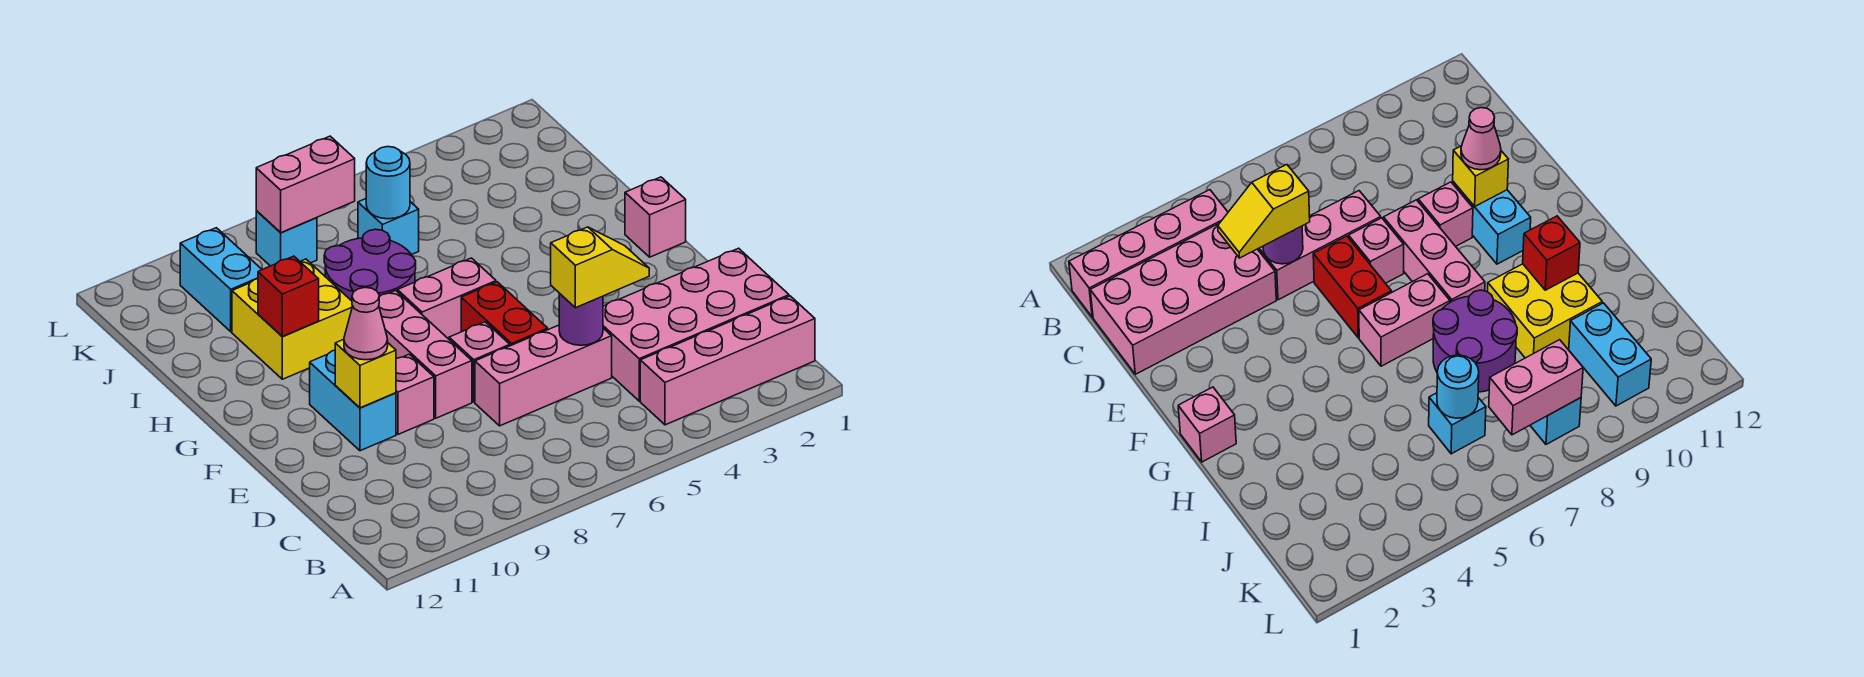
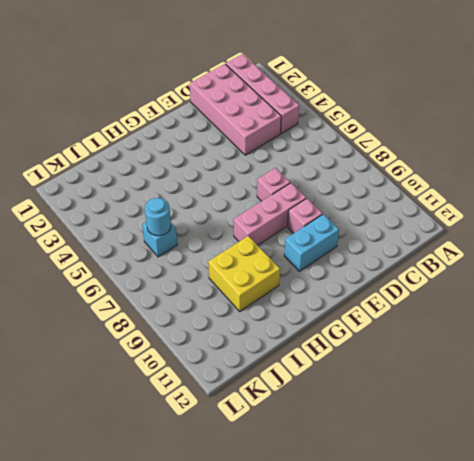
none -> pink 1x3 brick [475,325,612,426]
none -> red 1x2 brick [461,282,548,346]
none -> pink 1x1 brick [625,177,686,257]

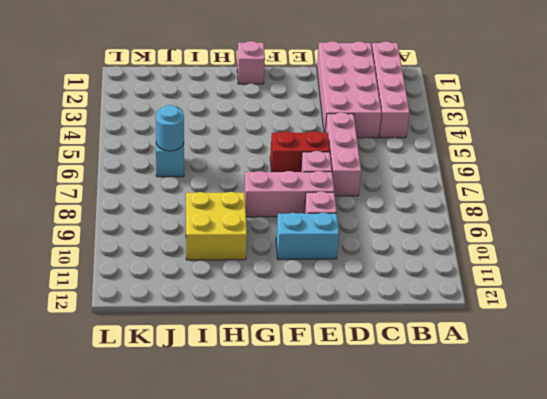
none -> pink 1x2 brick [397,258,496,339]
none -> purple 2x2 round brick [324,229,416,301]
none -> cyan 1x2 brick [180,228,262,332]

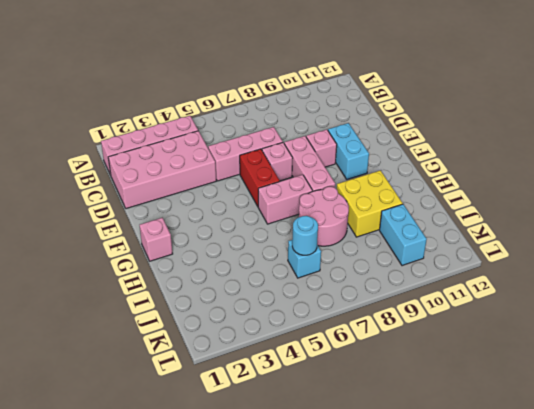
pink 2x2 round brick [299,187,349,246] -> purple 2x2 round brick [324,229,416,301]
none -> cyan 1x1 brick [256,210,317,266]
none -> purple 1x1 round brick [559,293,603,345]
none -> yellow 1x1 brick [335,339,396,408]

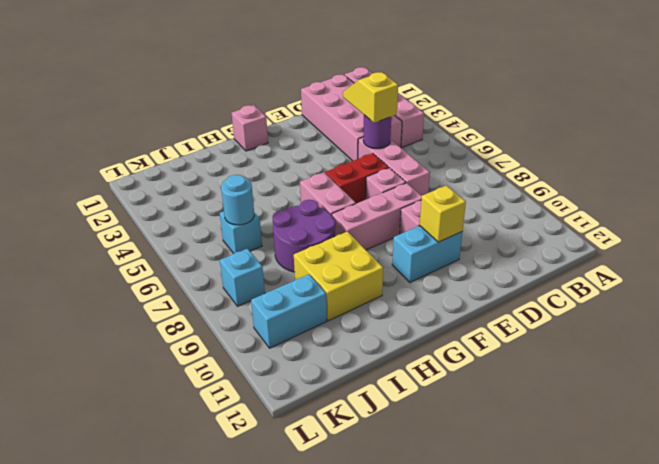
none -> red 1x1 brick [258,256,319,336]
none -> pink 1x2 brick [256,136,355,233]
none -> pink 1x1 cone [344,287,388,360]

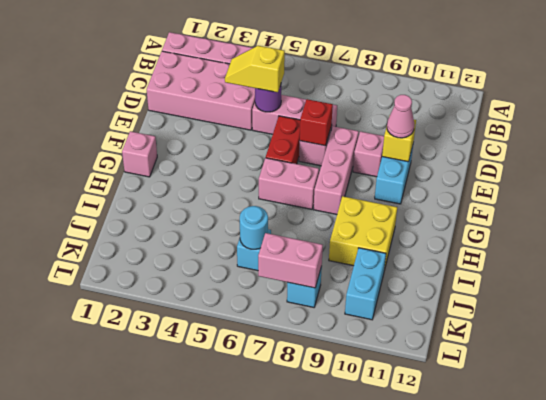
red 1x1 brick [300,99,333,146] -> red 1x1 brick moved to [258,256,319,336]
none -> purple 2x2 round brick [324,229,416,301]

